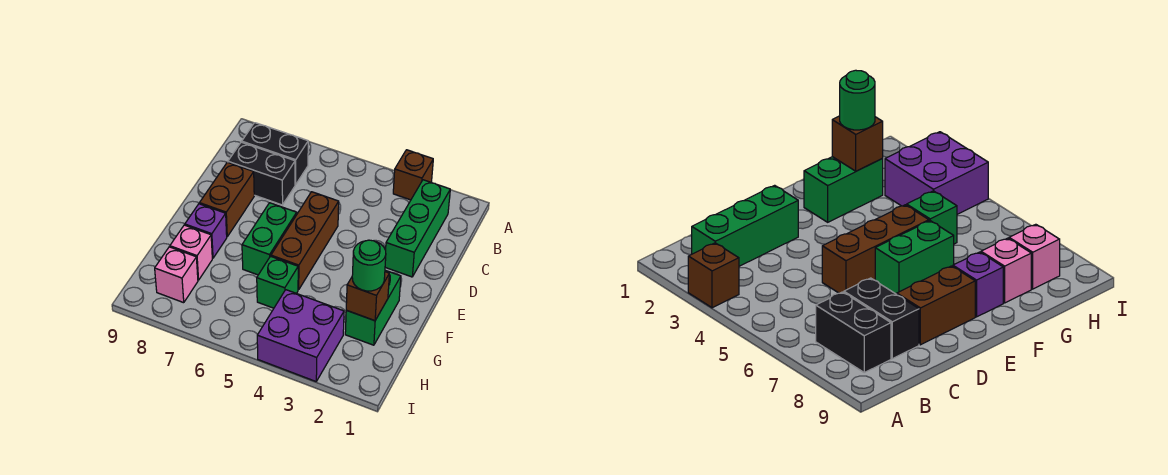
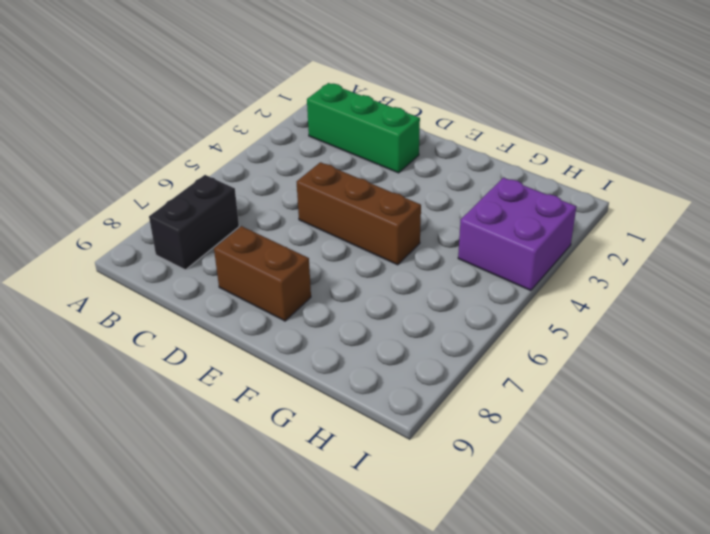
none -> brown 1x1 brick [393,150,433,200]
none -> black 1x2 brick [228,142,295,205]
none -> green 1x2 brick [242,203,297,275]

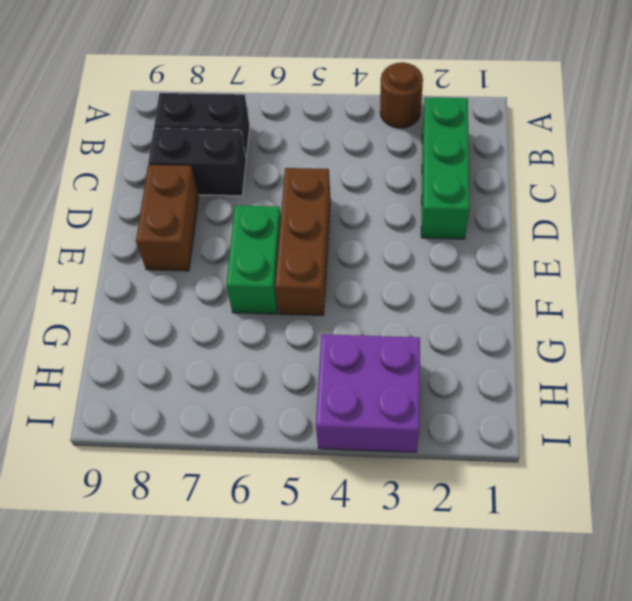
brown 1x1 round brick [380,62,423,128] -> brown 1x1 brick [393,150,433,200]
none -> green 1x2 brick [345,270,401,345]
none -> purple 1x1 brick [185,204,227,258]
none -> green 1x1 brick [257,256,298,308]

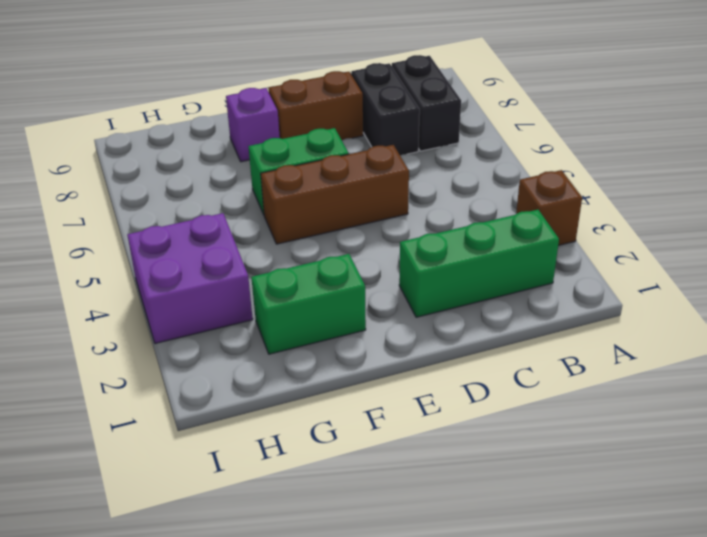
none -> green 1x1 brick [257,256,298,308]
none -> pink 1x1 brick [170,225,212,280]
none -> pink 1x1 brick [155,247,198,303]

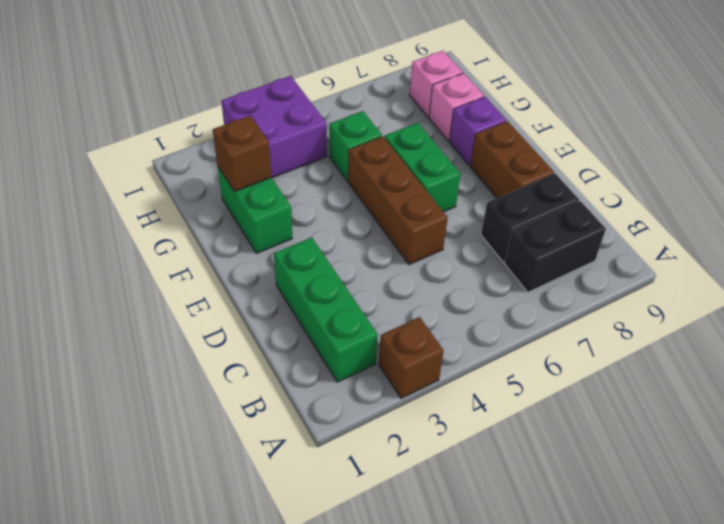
none -> green 1x1 round brick [352,240,386,291]

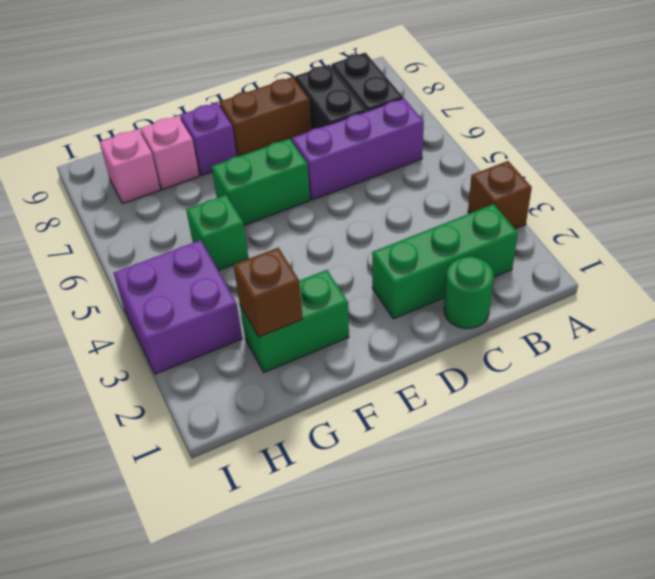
purple 1x3 brick [292,98,424,200] -> none
green 1x1 round brick [444,256,494,328] -> green 1x1 round brick moved to [352,240,386,291]
none -> brown 1x3 brick [271,192,339,290]

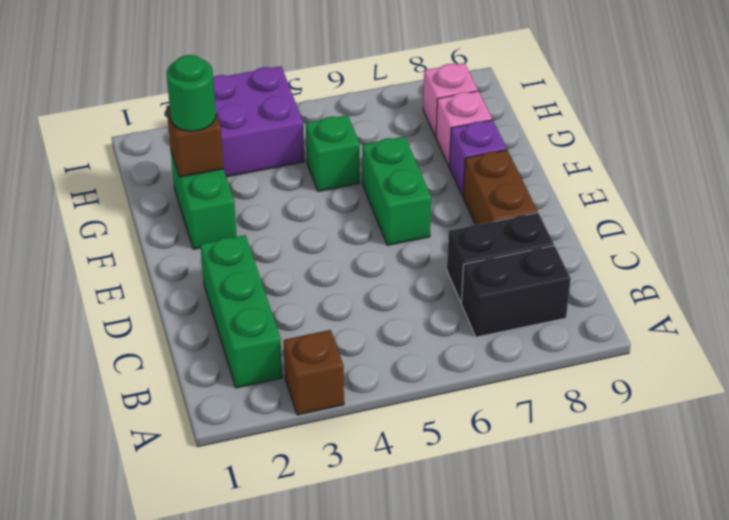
none -> brown 1x3 brick [271,192,339,290]

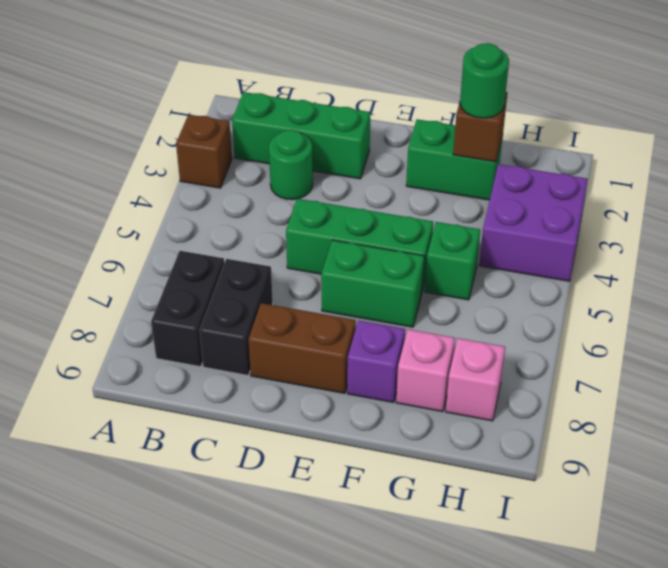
green 1x1 round brick [269,130,313,200] -> none
green 1x3 brick [286,199,433,291] -> brown 1x3 brick [271,192,339,290]

